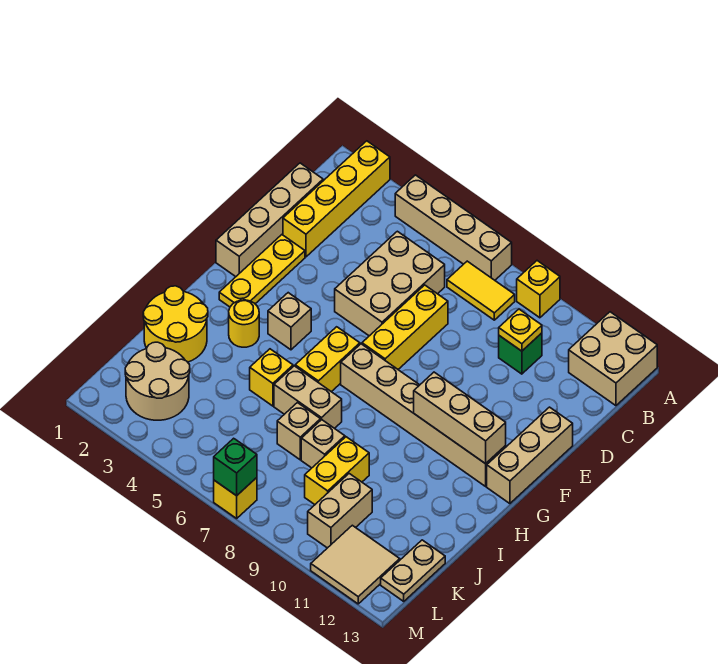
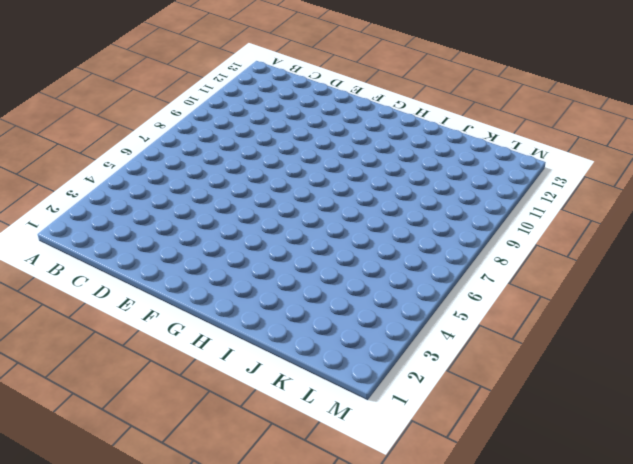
none -> yellow 1x4 brick [283,141,390,257]
none -> tan 1x4 brick [395,175,512,280]
none -> yellow 1x1 brick [517,261,560,318]

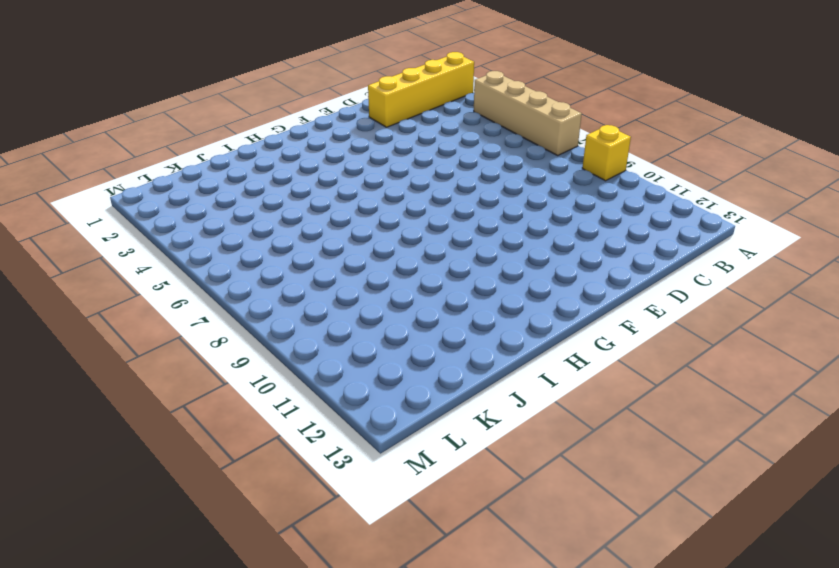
none -> tan 2x2 brick [569,312,657,406]
none -> yellow 1x2 tile [447,261,515,320]
none -> tan 1x4 brick [216,163,323,277]

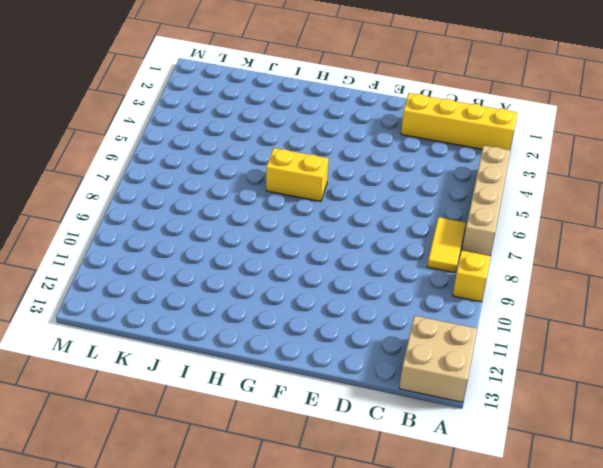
none -> tan 1x4 brick [216,163,323,277]
none -> tan 2x3 brick [335,231,445,336]
none -> green 1x1 brick [499,333,542,374]

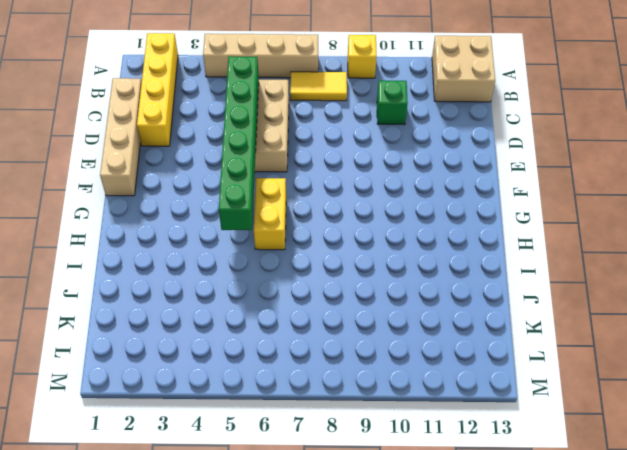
green 1x6 brick [219,56,259,230] -> none
none -> yellow 1x3 brick [362,285,448,369]
none -> yellow 1x3 plate [219,235,305,307]
none -> tan 1x3 brick [487,407,573,504]

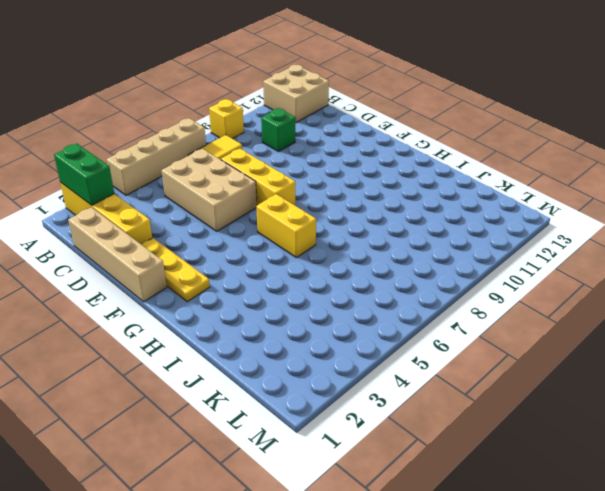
green 1x2 brick [54,144,114,205] -> none
none -> tan 1x3 brick [487,407,573,504]
none -> tan 1x1 brick [268,293,311,350]
none -> tan 1x6 brick [341,344,506,486]

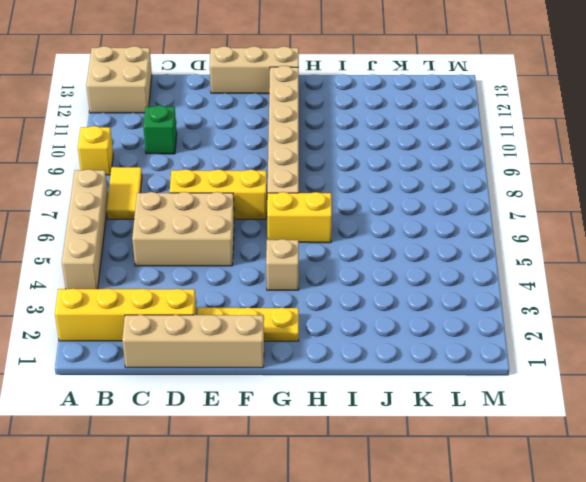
none -> yellow 1x1 round brick [229,300,259,347]
none -> yellow 2x2 round brick [143,286,208,362]
none -> yellow 1x1 brick [250,349,293,406]

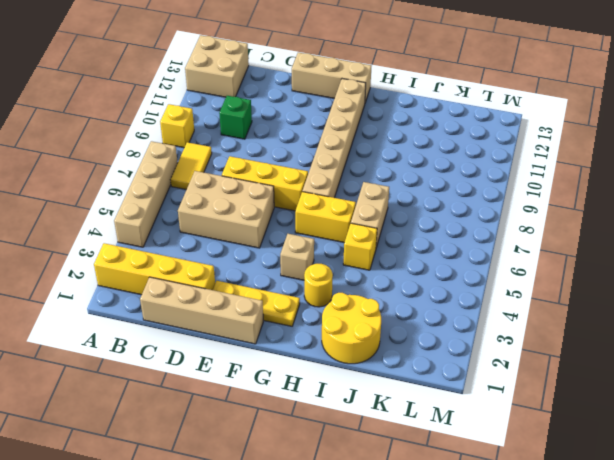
none -> tan 1x1 brick [277,403,321,460]
none -> tan 1x1 brick [301,420,345,468]
none -> yellow 1x2 brick [305,437,369,505]

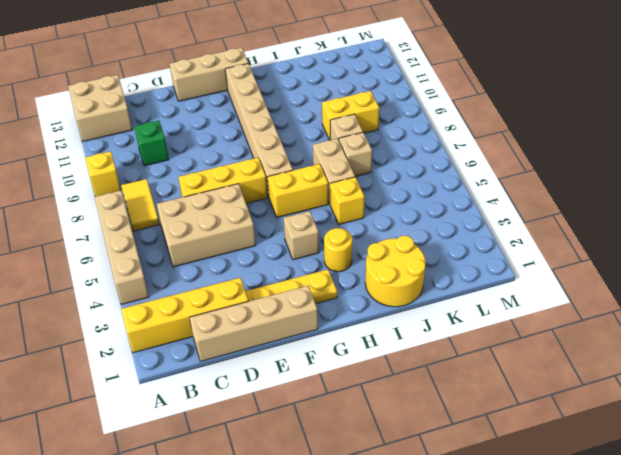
none -> tan 2x2 round brick [125,342,190,420]
none -> tan 1x2 brick [308,474,372,548]
none -> tan 1x2 plate [381,540,445,601]

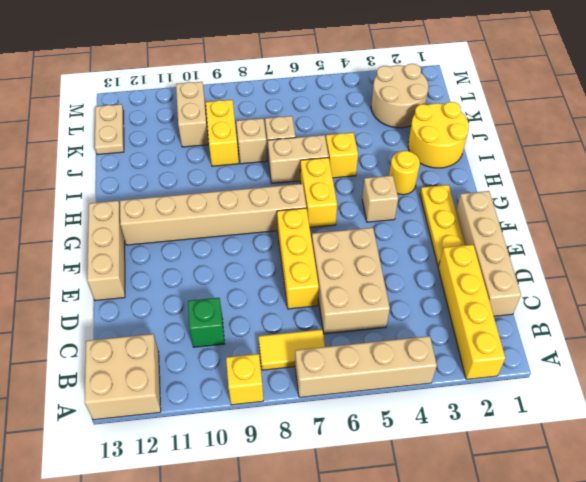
none -> tan 2x2 tile [311,525,400,604]
none -> yellow 1x1 brick [214,478,257,518]
none -> yellow 1x1 plate [499,309,542,351]

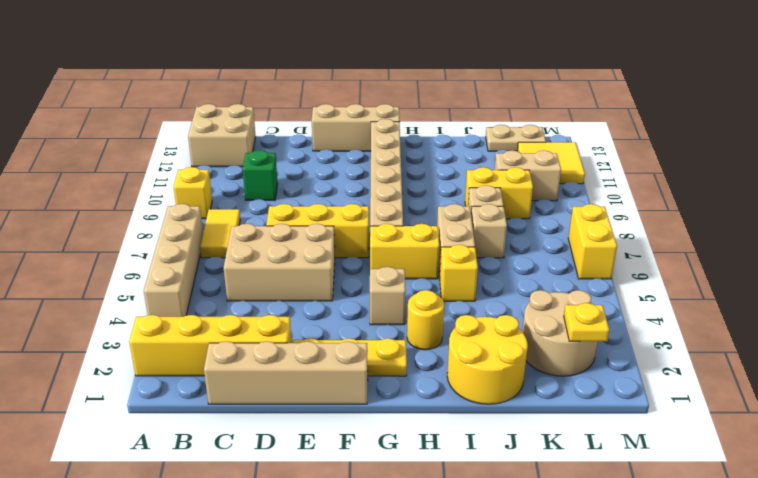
yellow 1x1 plate [564,303,609,341] -> yellow 1x1 plate moved to [499,309,542,351]
yellow 2x2 tile [517,142,585,184] -> tan 2x2 tile [311,525,400,604]
yellow 1x2 brick [568,204,617,279] -> yellow 1x1 brick [214,478,257,518]
none -> tan 1x3 brick [414,372,506,464]
none -> green 1x1 brick [214,438,257,496]

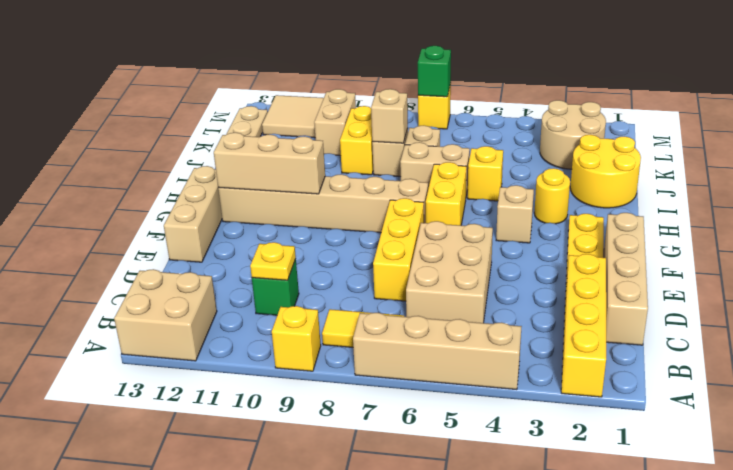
tan 1x1 brick [371,89,408,143] -> none

